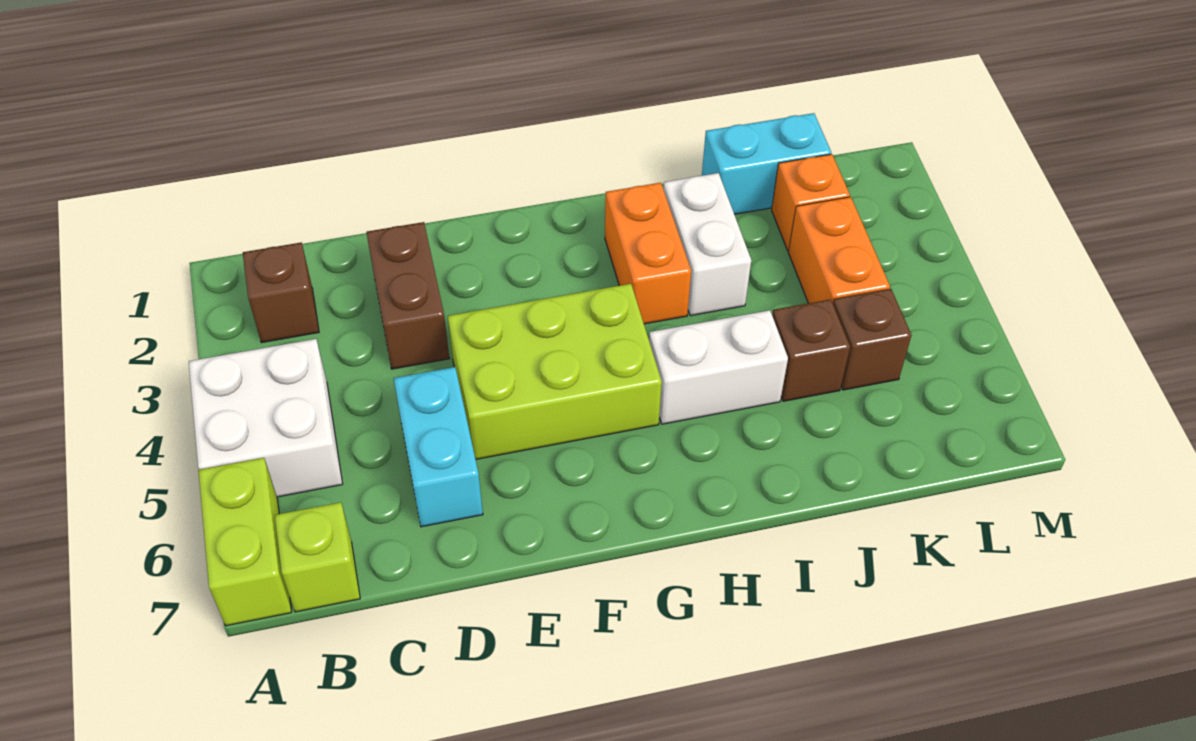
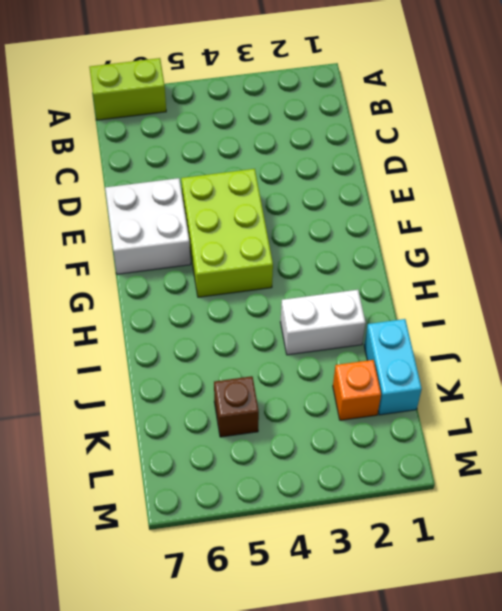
white 2x2 brick [105,178,191,274] -> white 2x2 brick moved to [189,339,343,497]
none -> brown 1x1 brick [243,242,319,343]
none -> lime 1x1 brick [275,502,360,612]
none -> brown 1x2 brick [366,222,450,369]

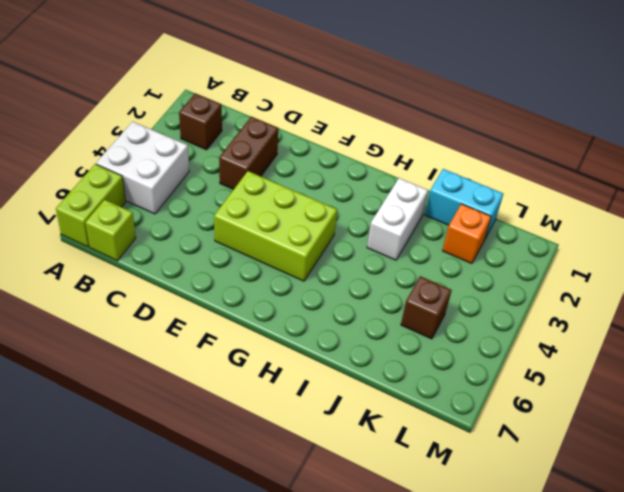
none -> cyan 1x2 brick [394,367,483,527]
none -> orange 1x2 brick [605,183,691,324]
none -> white 1x2 brick [649,310,788,424]

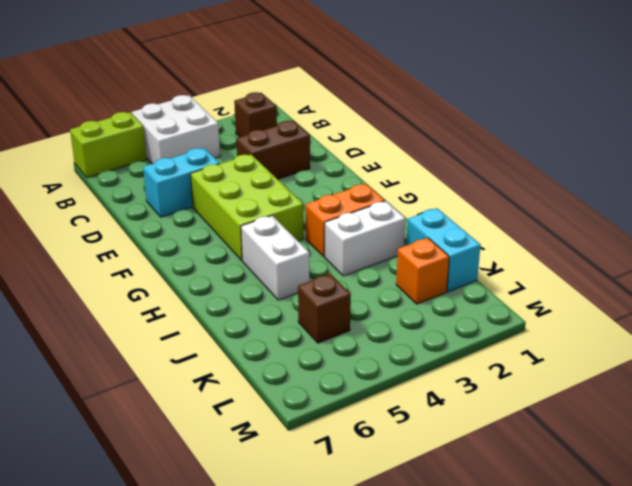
none -> lime 1x1 brick [275,502,360,612]
none -> brown 1x1 brick [772,299,850,401]
none -> orange 1x2 brick [788,197,890,303]

